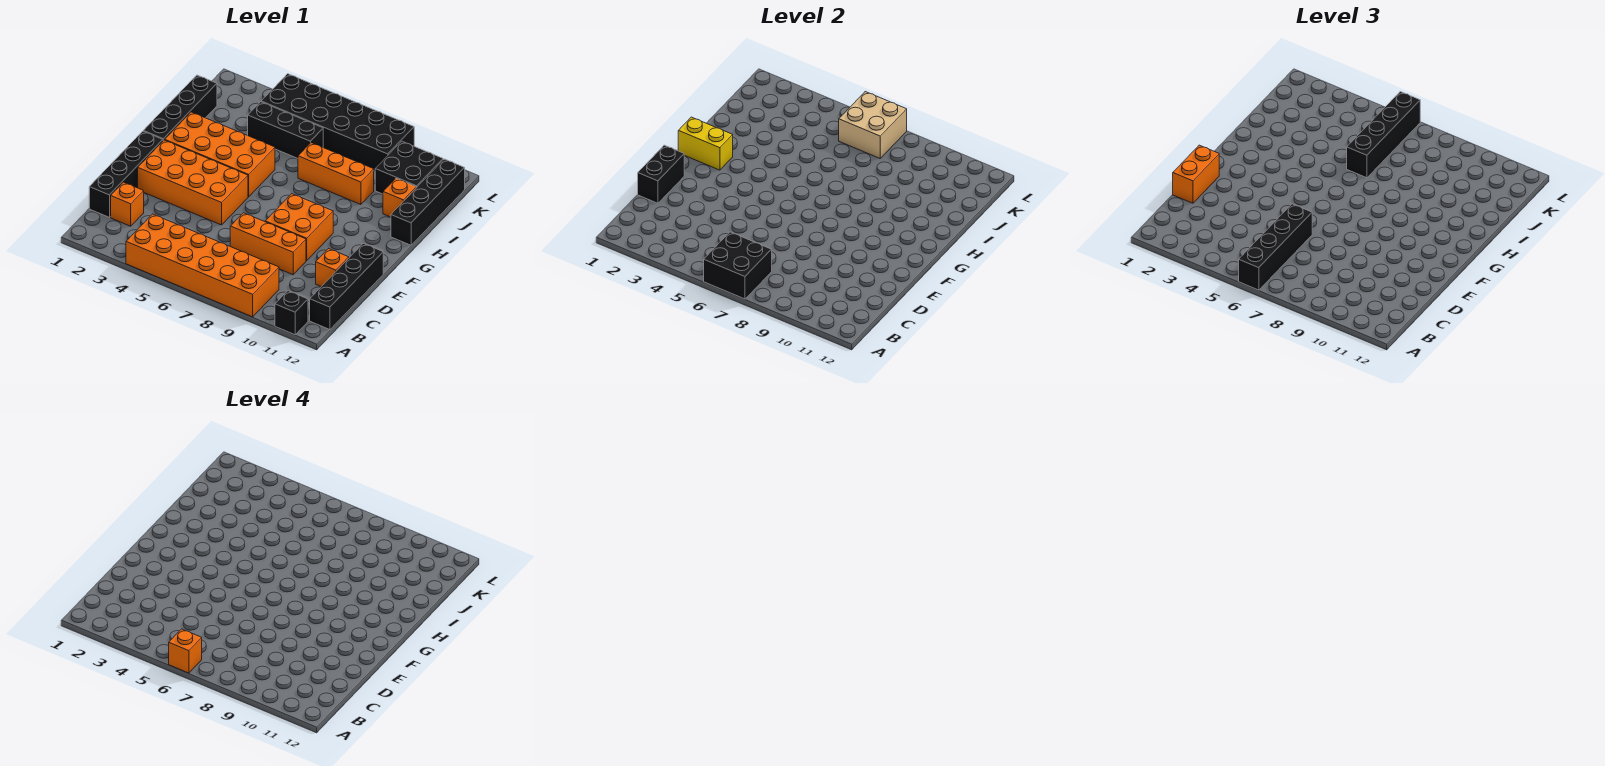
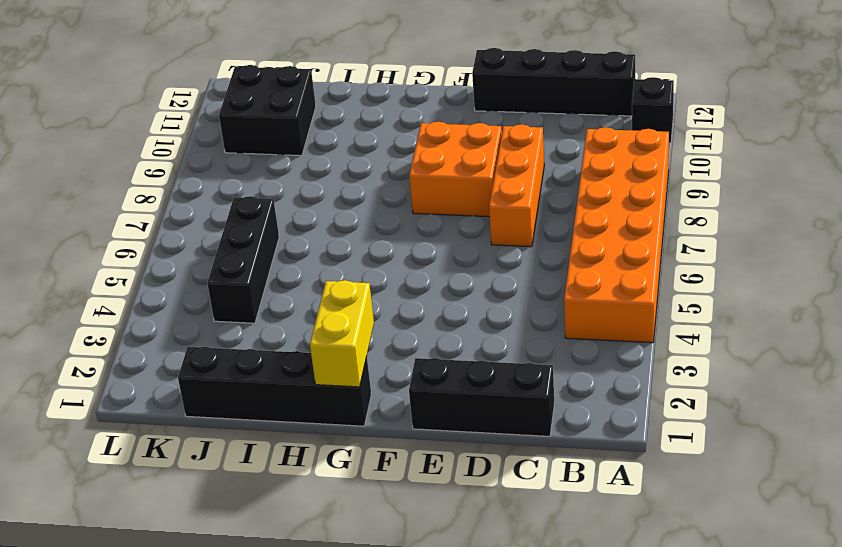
black 1x3 brick [409,358,554,436] -> black 1x4 brick [89,131,163,217]
none -> orange 1x1 brick [111,182,144,226]
none -> orange 1x1 brick [316,249,349,287]
none -> orange 2x4 brick [138,140,248,225]

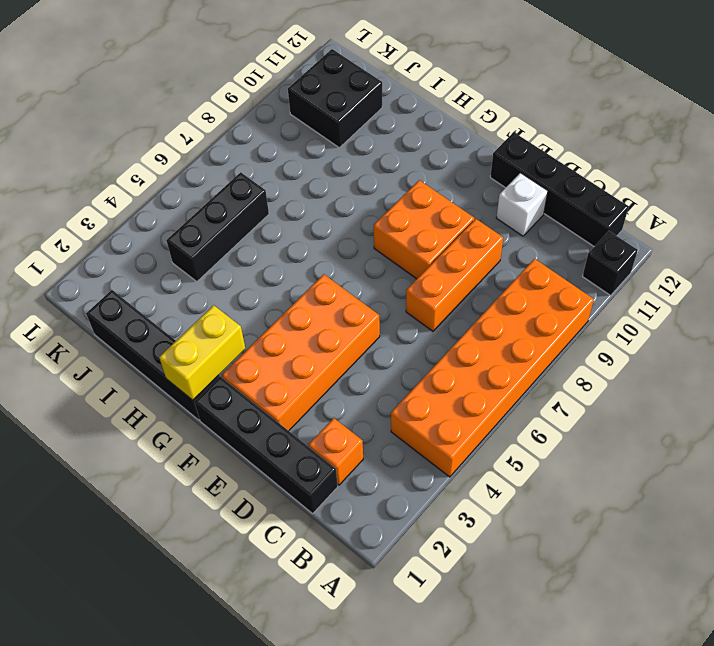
white 1x1 brick [496,173,548,236] -> orange 1x1 brick [316,249,349,287]
none -> orange 2x4 brick [165,112,275,197]
none -> black 1x4 brick [391,159,465,245]
none -> orange 1x3 brick [298,143,374,205]

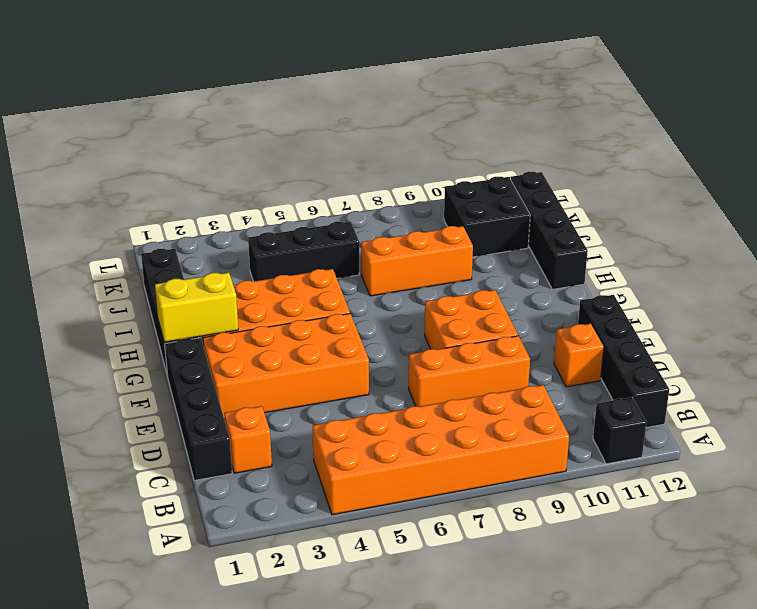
none -> orange 1x1 brick [383,178,416,217]
none -> black 2x6 brick [261,74,414,171]
none -> black 2x2 brick [704,232,772,299]

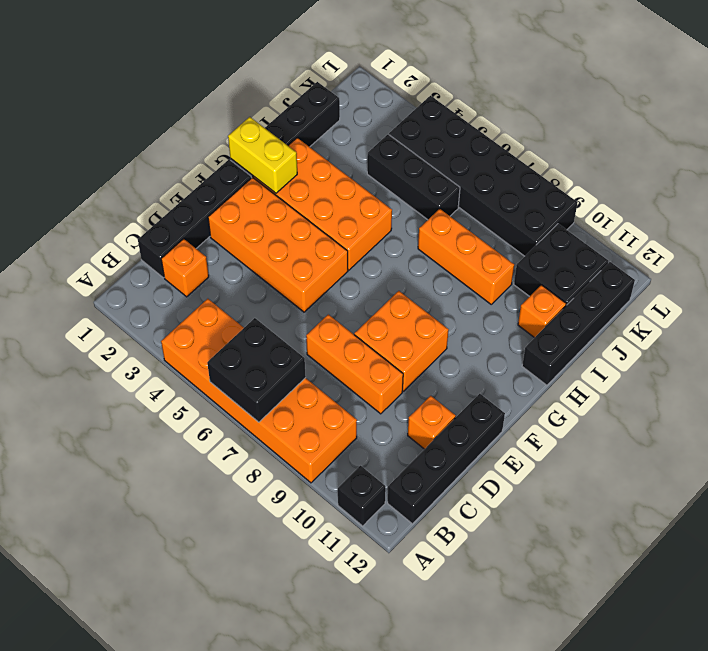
none -> black 1x2 brick [638,145,684,203]
none -> tan 2x2 brick [839,92,907,158]
none -> black 1x4 brick [1239,204,1312,290]

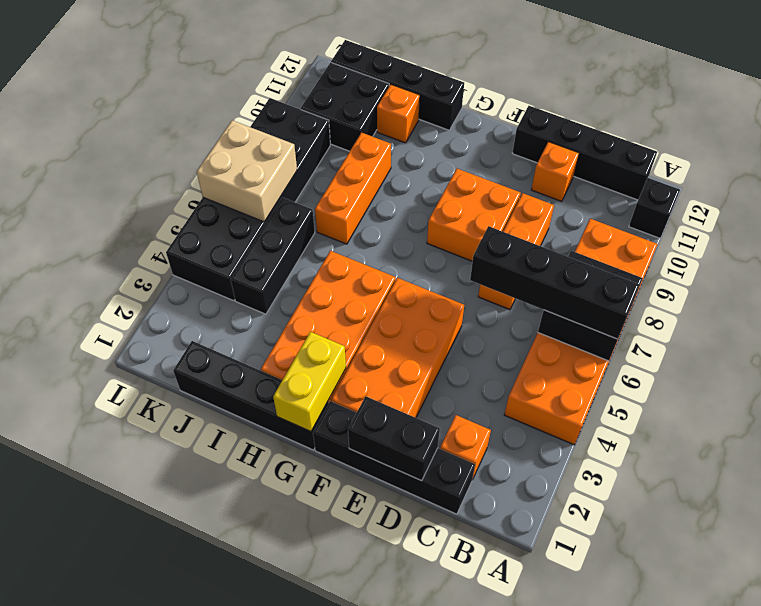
none -> orange 1x2 brick [1173,145,1219,203]
none -> black 1x4 brick [1347,92,1420,178]
none -> orange 1x1 brick [169,629,202,673]

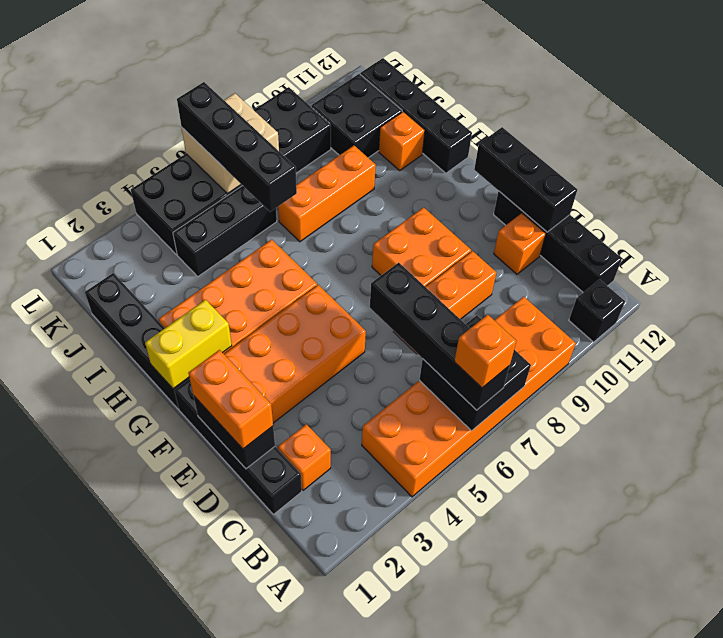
black 1x3 brick [474,127,577,232] -> none

